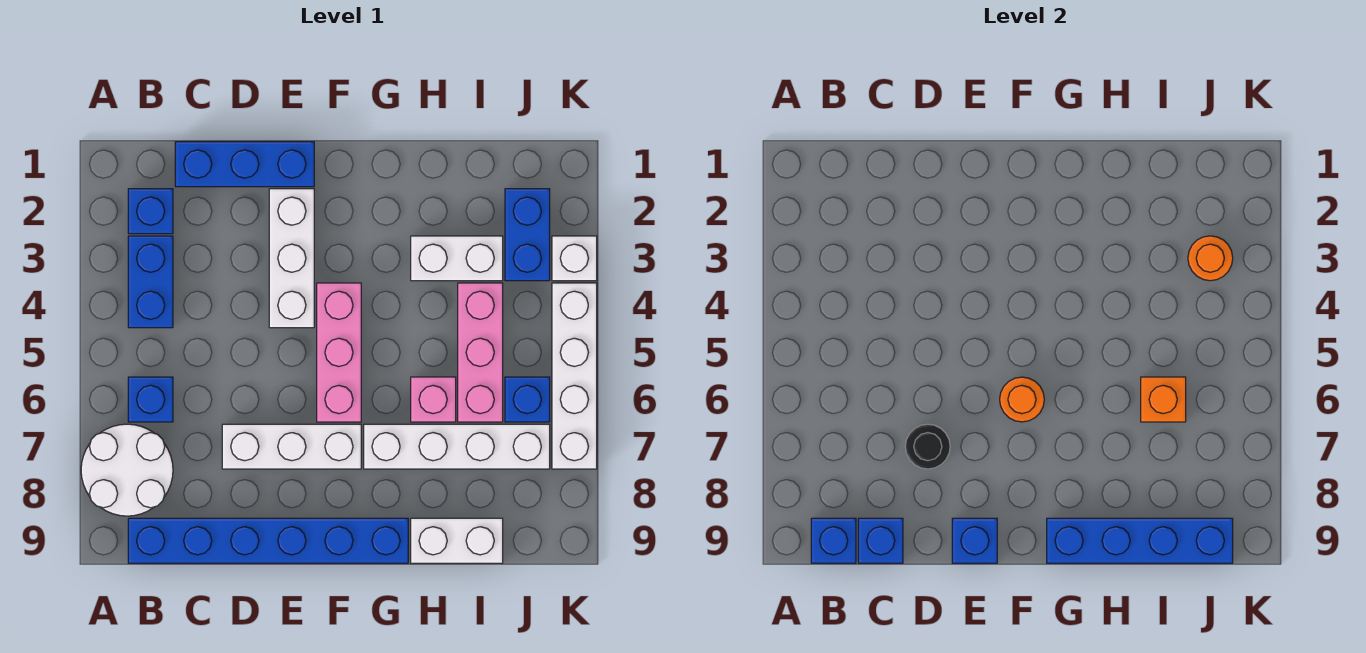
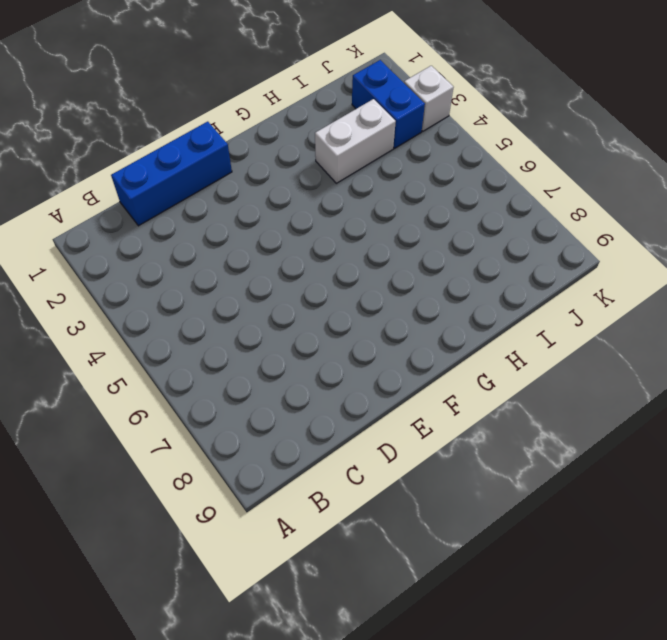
none -> white 2x2 round brick [81,424,173,516]
none -> blue 1x1 brick [128,189,173,234]
none -> blue 1x2 brick [128,236,173,328]

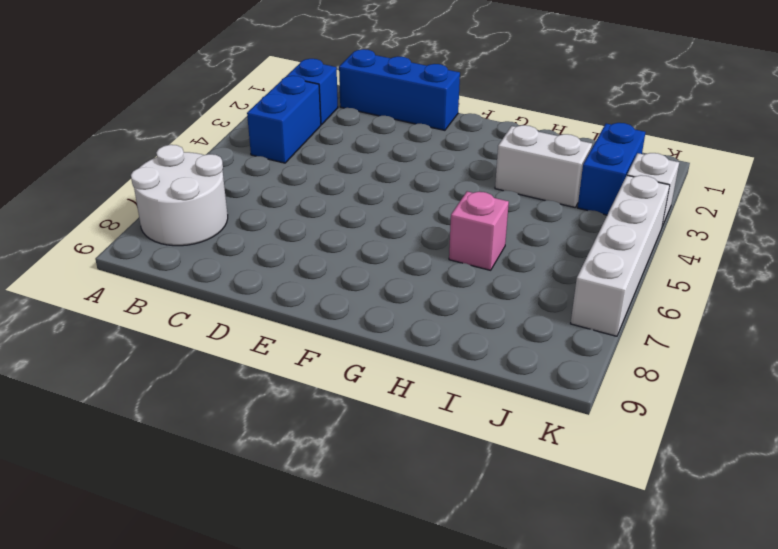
none -> blue 1x1 brick [128,377,173,422]
none -> blue 1x6 brick [128,518,408,563]
none -> white 1x3 brick [222,424,361,469]

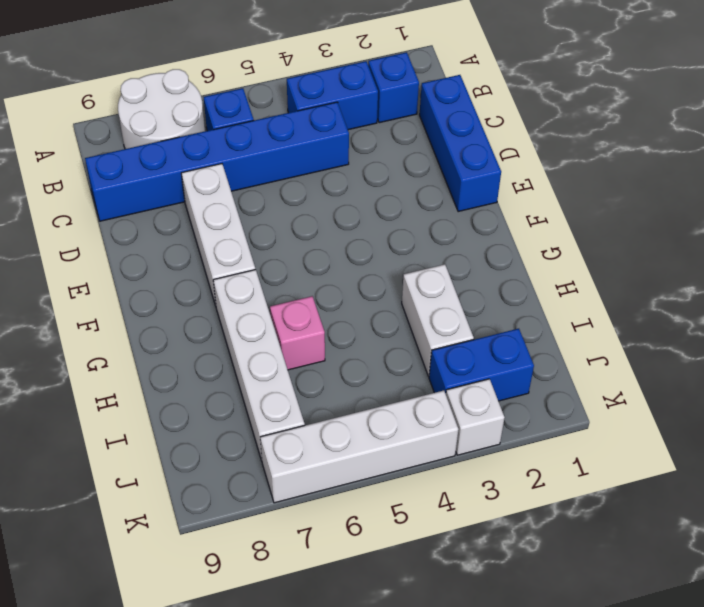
blue 1x6 brick [85,102,349,221] -> blue 1x6 brick turned to [128,518,408,563]
none -> white 1x3 brick [269,189,314,328]
none -> pink 1x3 brick [317,283,361,422]
none -> white 1x2 brick [411,518,503,563]

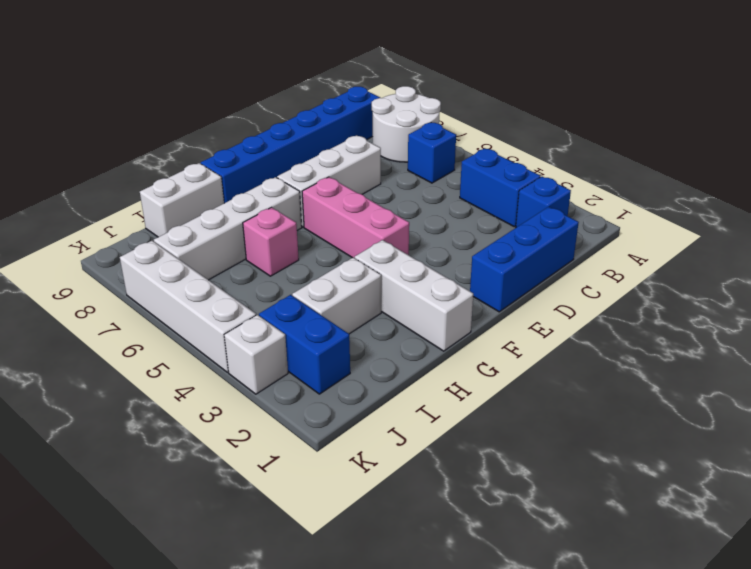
white 1x3 brick [355,240,473,351] -> white 1x3 brick moved to [269,189,314,328]
none -> pink 1x3 brick [458,283,503,422]
none -> blue 1x1 brick [505,377,550,422]
none -> blue 1x1 brick [811,518,856,563]

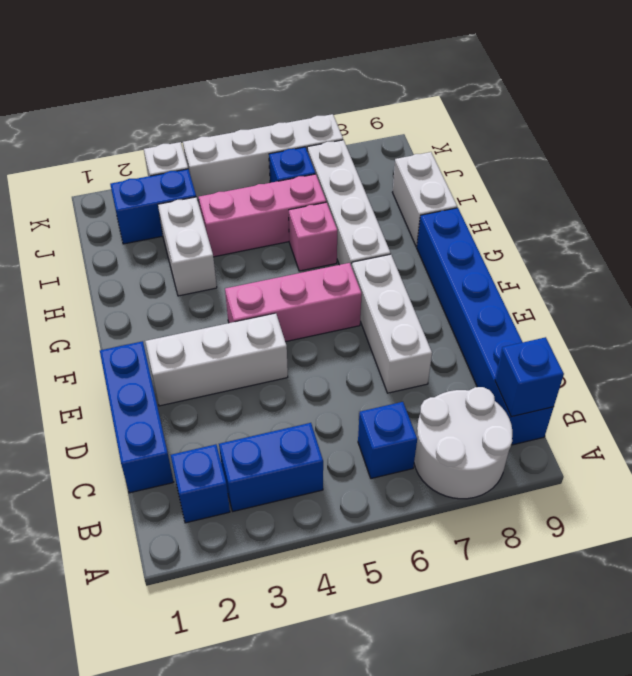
none -> blue 1x1 brick [858,518,903,563]
none -> black 1x1 round brick [905,424,950,469]
none -> blue 1x1 brick [952,518,997,563]

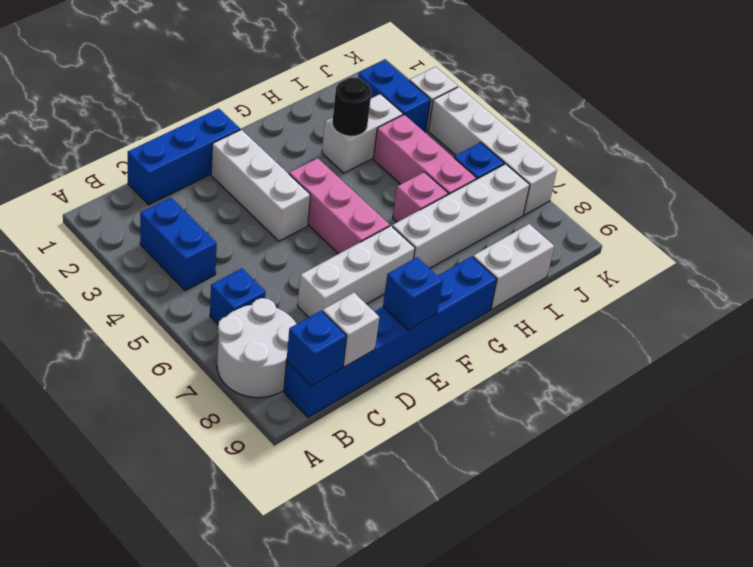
white 1x1 brick [323,293,379,367] -> blue 1x1 brick [858,518,903,563]
black 1x1 round brick [332,77,372,136] -> black 1x1 round brick moved to [905,424,950,469]
none -> blue 1x1 brick [128,189,173,234]
none -> orange 1x1 round brick [1000,377,1044,422]
none -> blue 1x4 brick [1047,518,1233,563]

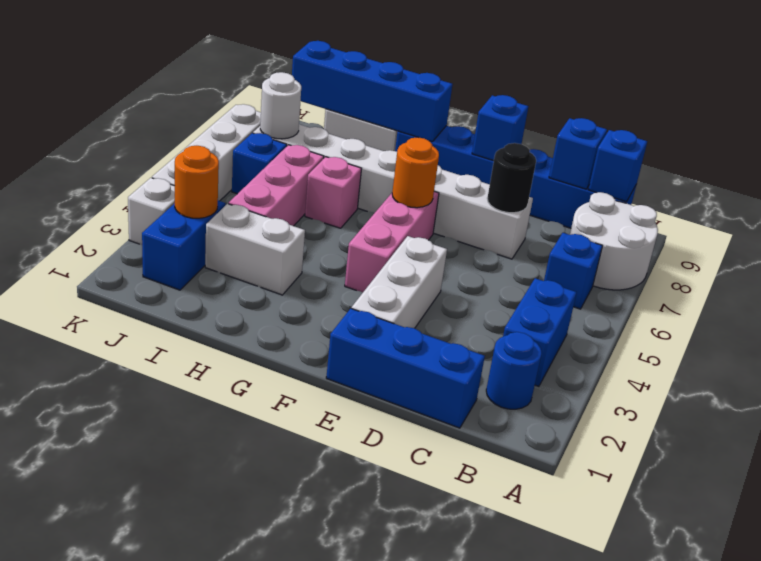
blue 1x1 round brick [486,332,542,409] -> blue 1x1 brick [128,189,173,234]
white 1x1 round brick [260,72,301,139] -> none
none -> orange 1x1 brick [1141,377,1186,422]

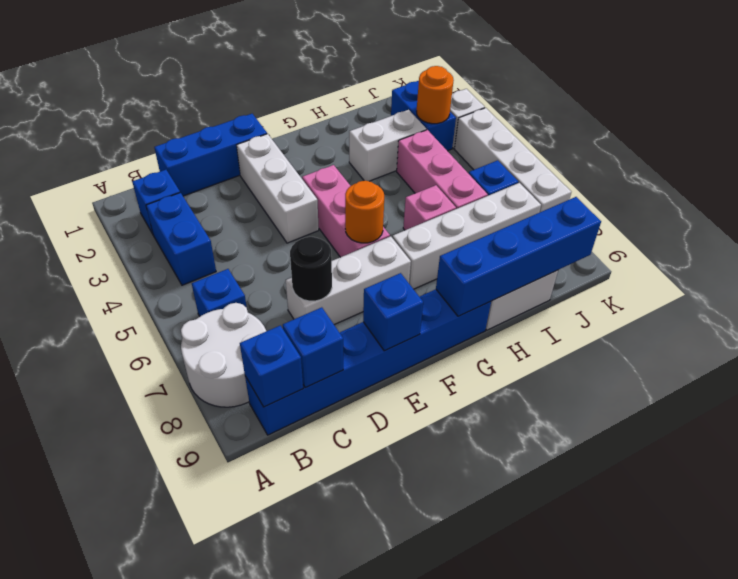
none -> orange 1x1 brick [1141,377,1186,422]

